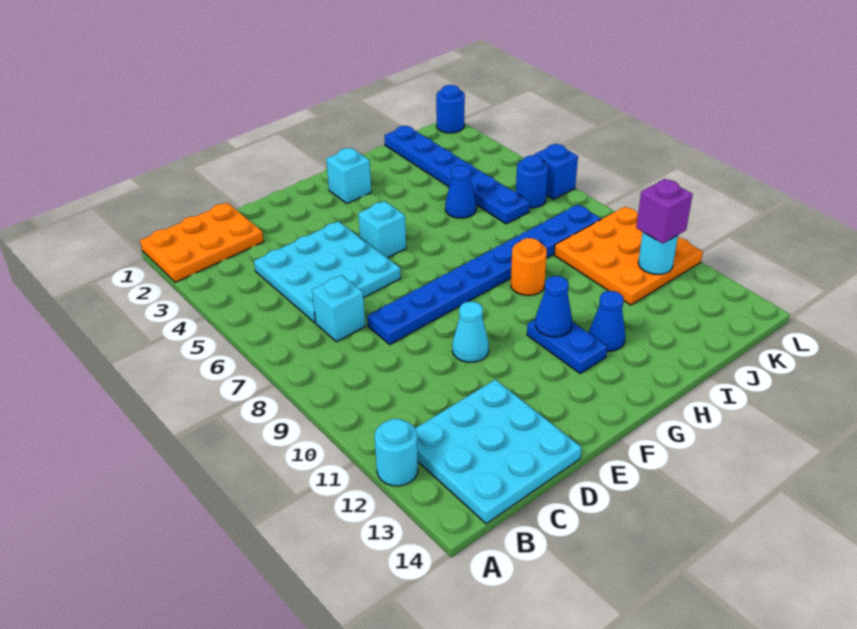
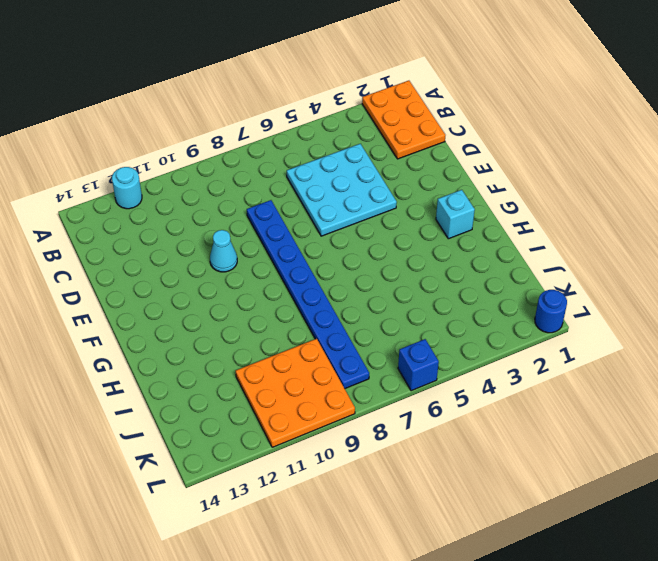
none -> cyan 3x3 plate [415,380,582,524]
none -> cyan 1x1 brick [312,275,365,342]
none -> cyan 1x1 brick [358,201,406,258]

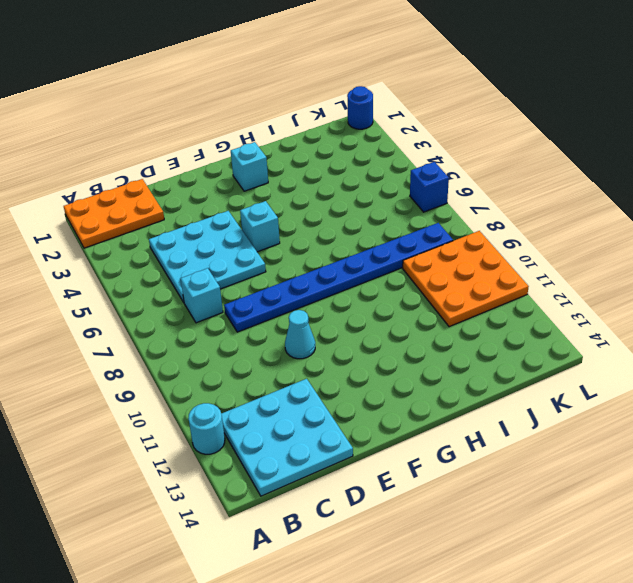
none -> blue 1x2 plate [527,319,607,374]
none -> orange 1x1 round brick [511,238,547,296]
none -> blue 1x1 cone [589,291,625,351]

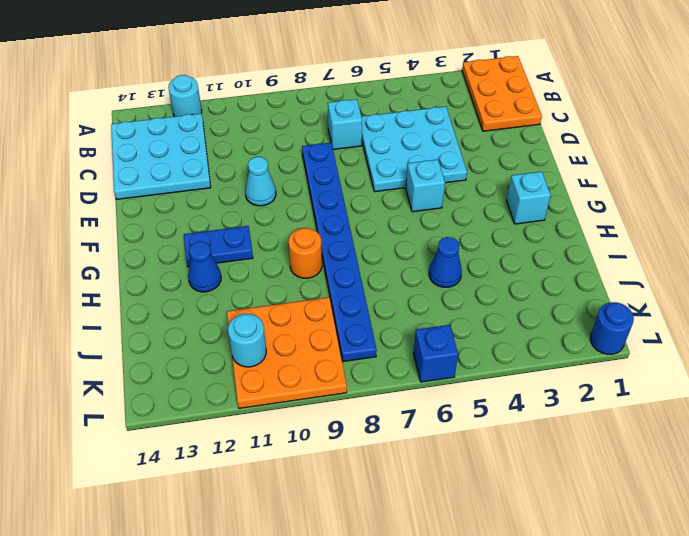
none -> blue 1x6 plate [384,126,530,224]
none -> blue 1x1 round brick [516,155,548,208]
none -> blue 1x1 cone [535,276,572,337]

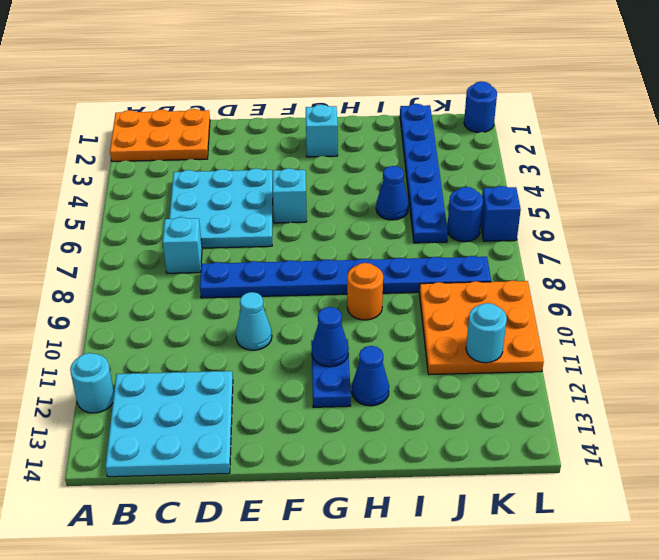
none -> purple 1x1 brick [636,179,693,244]

